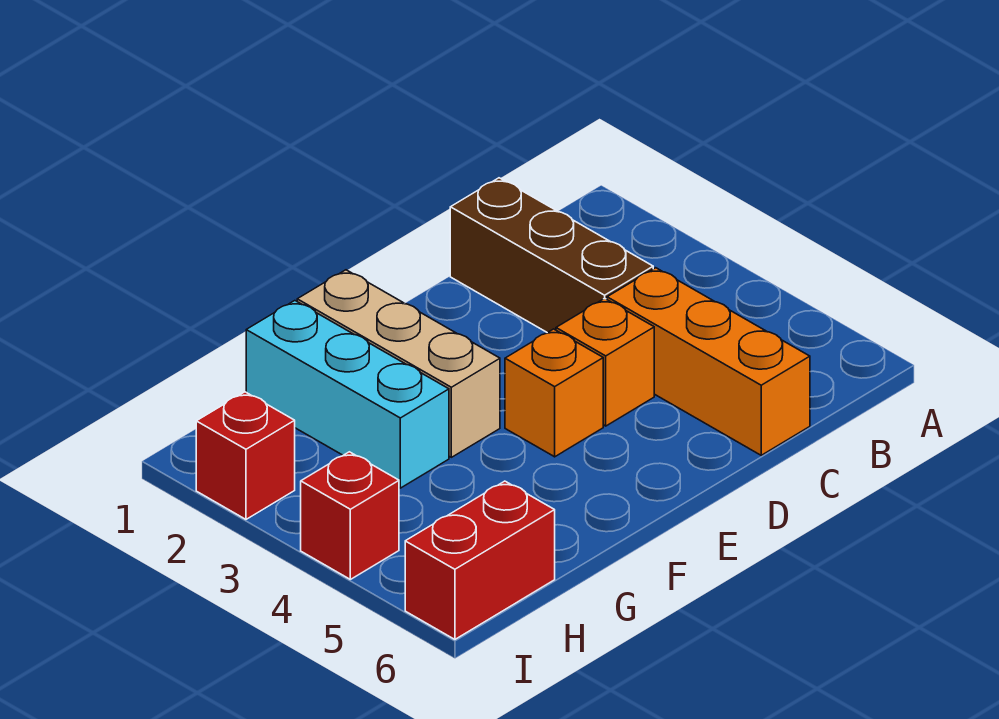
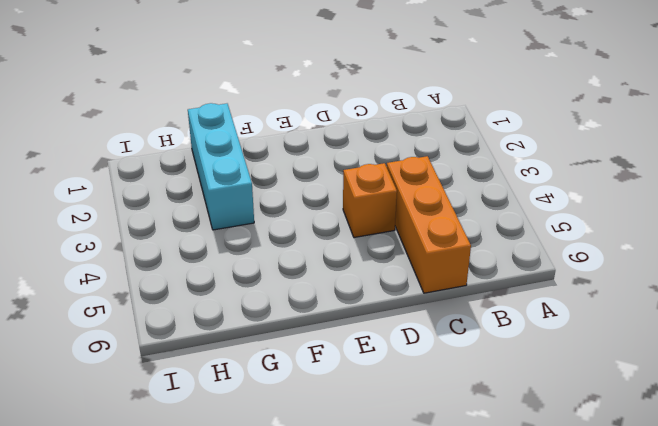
none -> brown 1x3 brick [450,178,653,333]
none -> orange 1x1 brick [505,329,603,457]

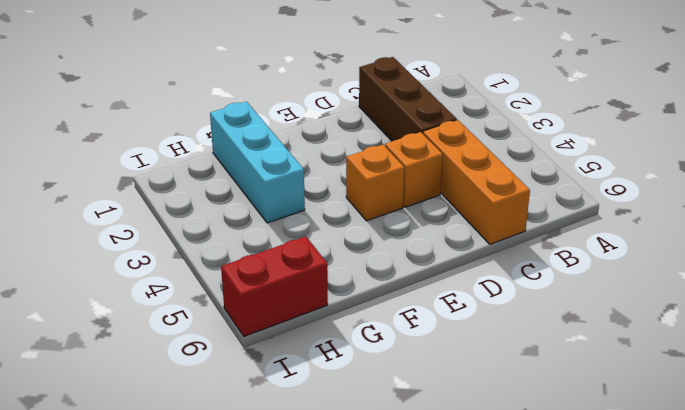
none -> tan 1x3 brick [297,270,500,457]
none -> red 1x1 brick [196,392,295,519]

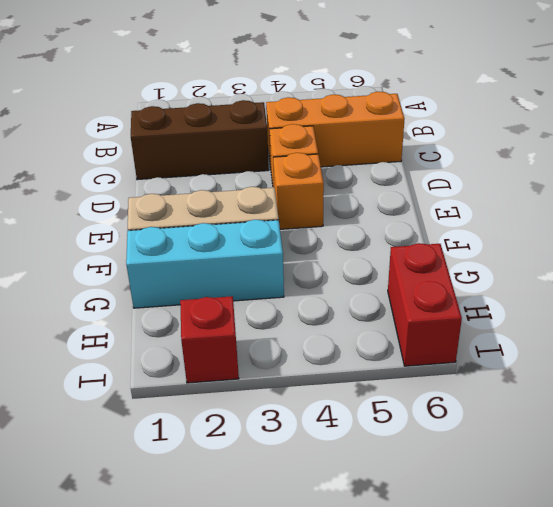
none -> red 1x1 brick [301,452,399,579]

